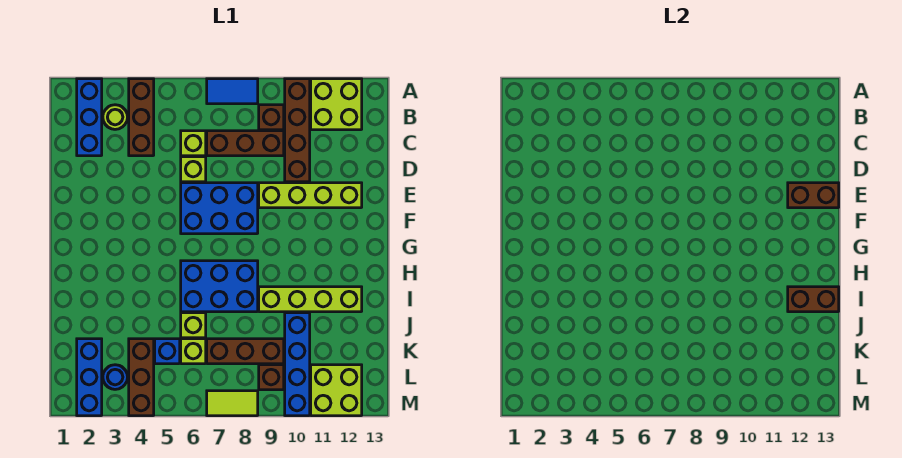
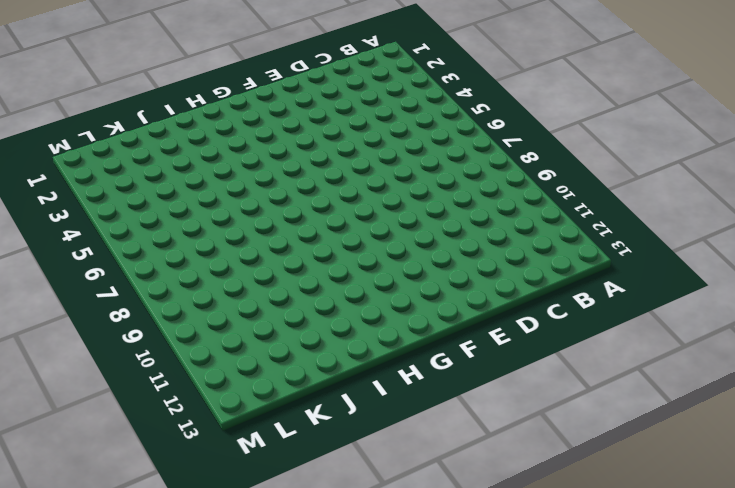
none -> blue 1x3 brick [77,79,102,156]
none -> brown 1x3 brick [129,79,154,156]
none -> blue 1x2 tile [207,79,258,104]

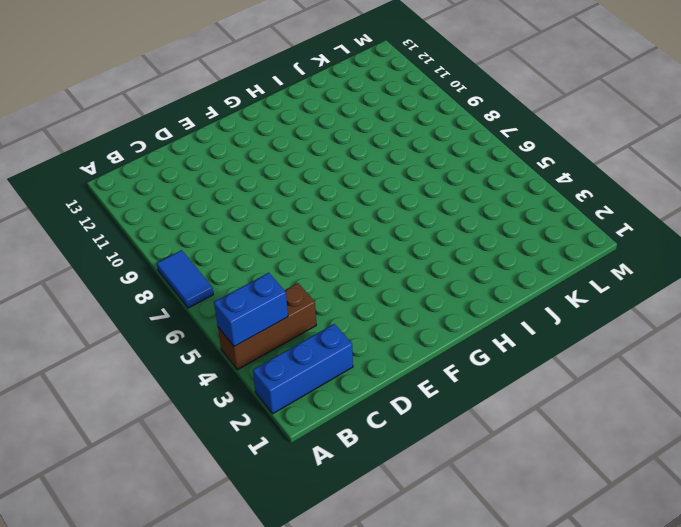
blue 1x2 brick [214,273,288,346] -> none
none -> brown 1x4 brick [285,79,310,182]
none -> lime 2x2 brick [311,79,362,130]
none -> lime 1x1 round brick [103,105,127,129]

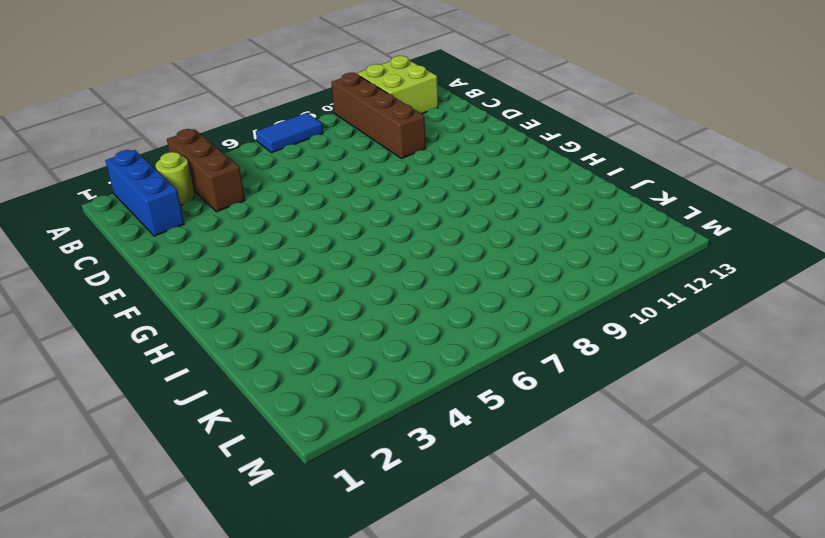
none -> brown 1x1 brick [259,105,284,130]
none -> lime 1x1 brick [181,131,206,156]
none -> brown 1x3 brick [207,131,284,156]

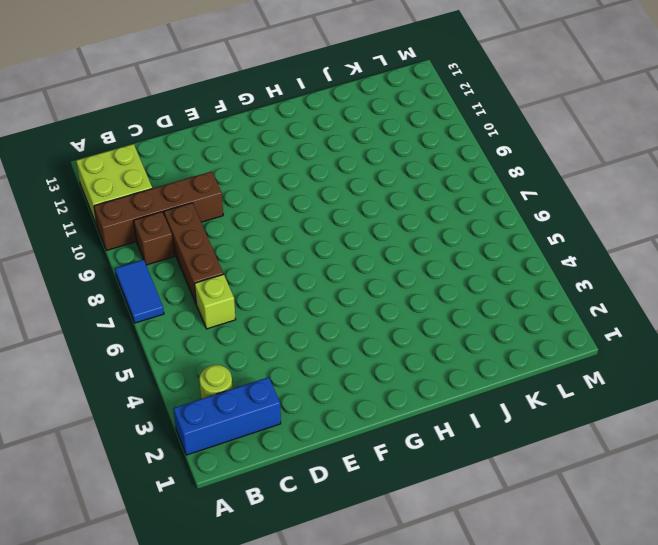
none -> brown 1x3 brick [129,79,154,156]
none -> lime 1x1 brick [181,157,206,182]
none -> blue 2x3 brick [181,183,258,234]

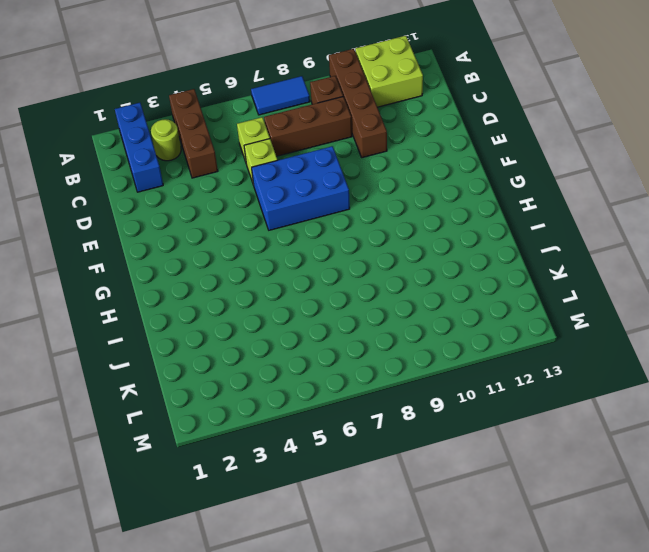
none -> lime 1x4 brick [259,183,362,208]
none -> blue 2x3 brick [181,261,258,312]
none -> lime 1x4 brick [259,287,362,312]

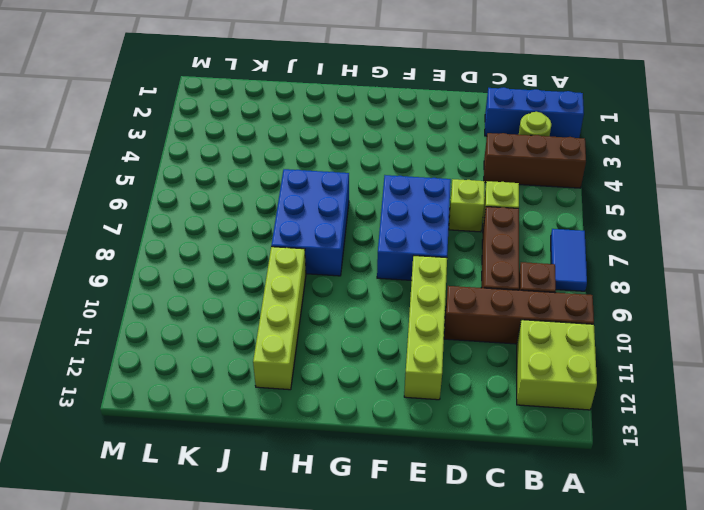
none -> lime 1x1 brick [181,313,206,338]
none -> blue 1x4 brick [285,313,310,416]
none -> blue 1x3 brick [77,339,102,416]

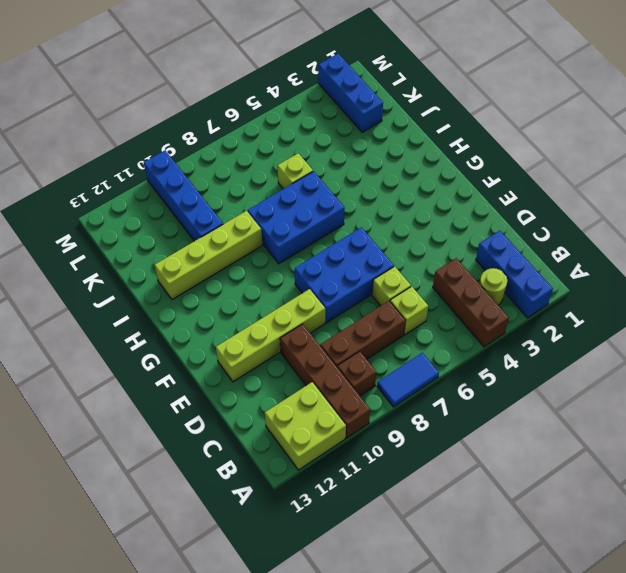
none -> brown 1x3 brick [129,339,154,416]
none -> blue 1x1 brick [155,339,180,364]
none -> lime 1x1 brick [181,339,206,364]

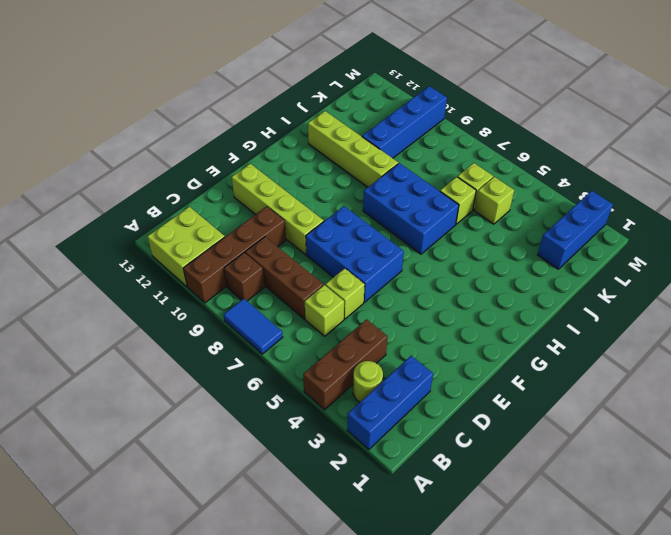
lime 1x1 brick [474,177,514,224] -> blue 1x1 brick [155,339,180,364]
none -> brown 1x3 brick [129,339,154,416]
none -> brown 1x3 brick [207,339,284,364]
none -> blue 1x1 round brick [103,365,127,389]

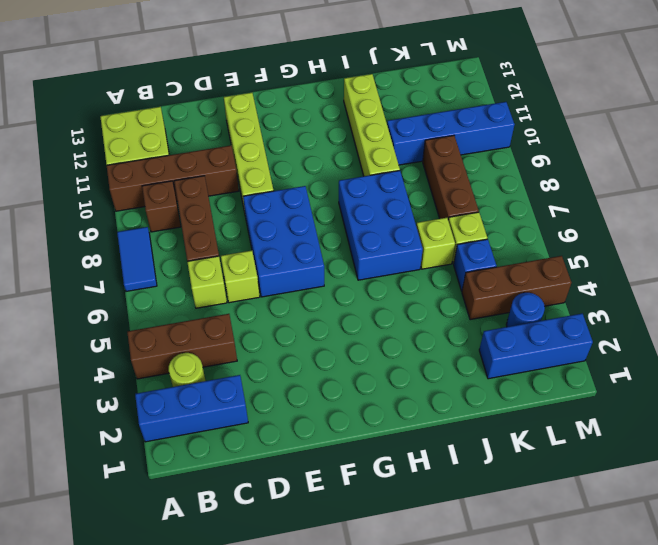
none -> brown 1x1 brick [259,365,284,390]
none -> lime 2x2 brick [311,365,362,416]
none -> lime 1x2 tile [207,391,258,416]

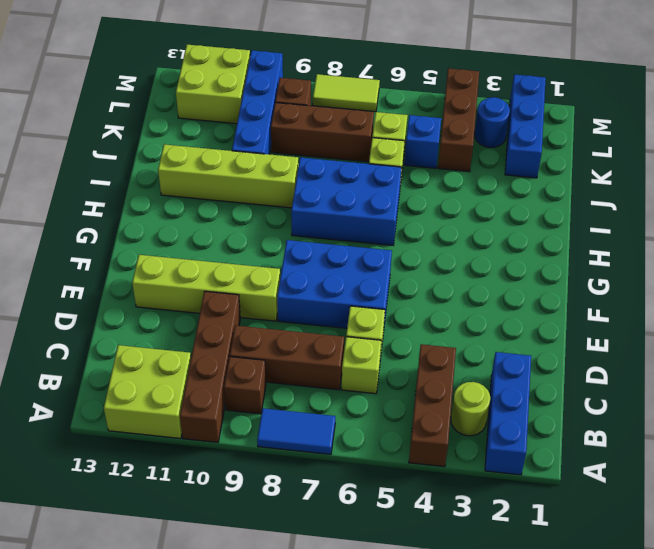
none -> brown 1x2 brick [788,183,839,208]
none -> brown 1x2 brick [788,287,839,312]

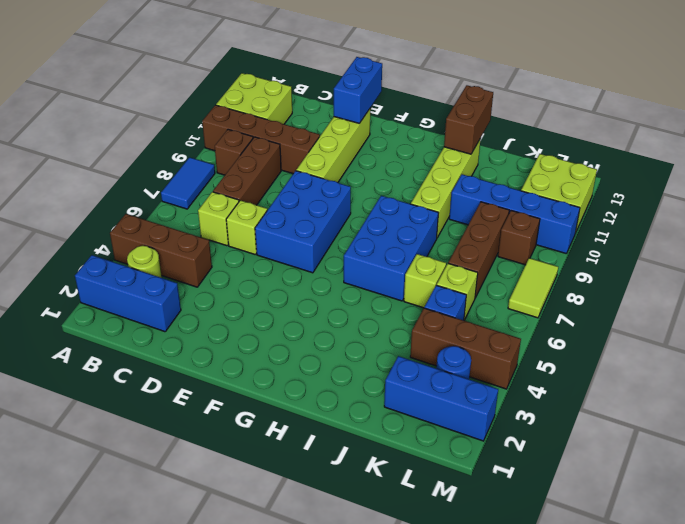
blue 1x2 brick [334,57,382,124] -> brown 1x2 brick [788,183,839,208]

